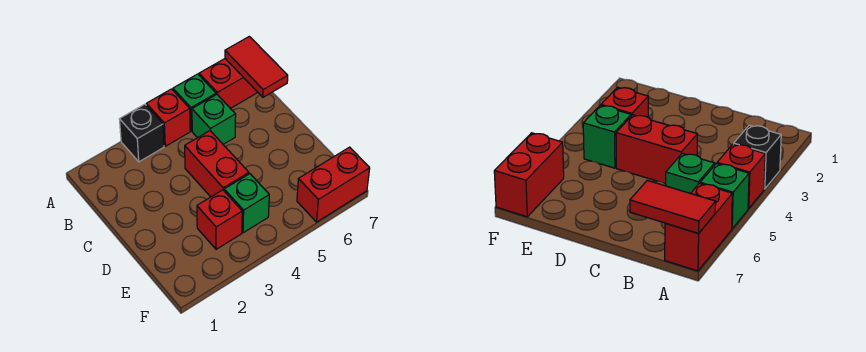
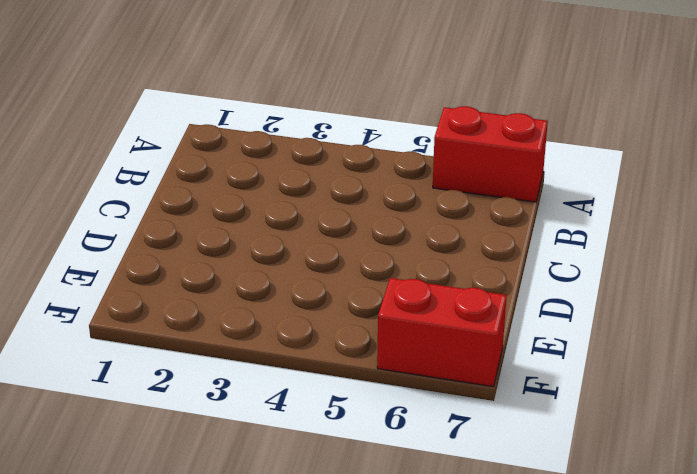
none -> black 1x1 brick [119,104,164,162]
none -> red 1x1 brick [146,89,190,146]

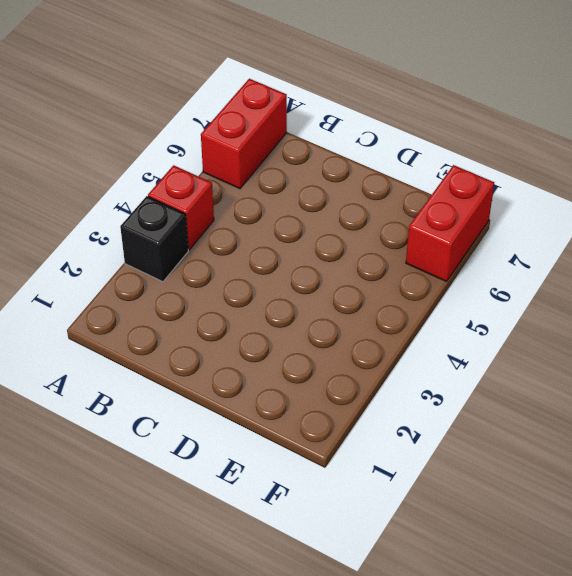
none -> green 1x1 brick [173,74,216,131]
none -> green 1x1 brick [192,95,236,144]

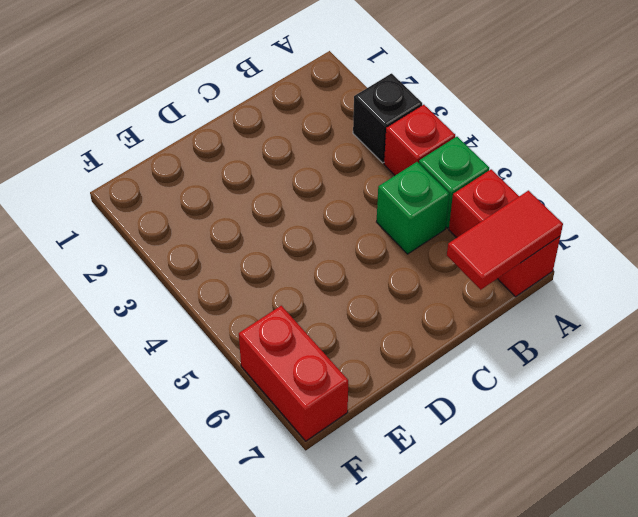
none -> red 1x2 brick [185,131,249,197]
none -> red 1x1 brick [197,190,242,249]

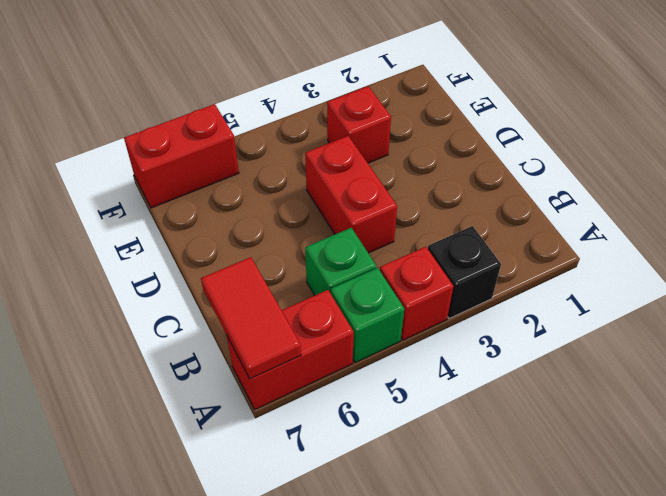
none -> green 1x1 brick [224,174,269,233]

